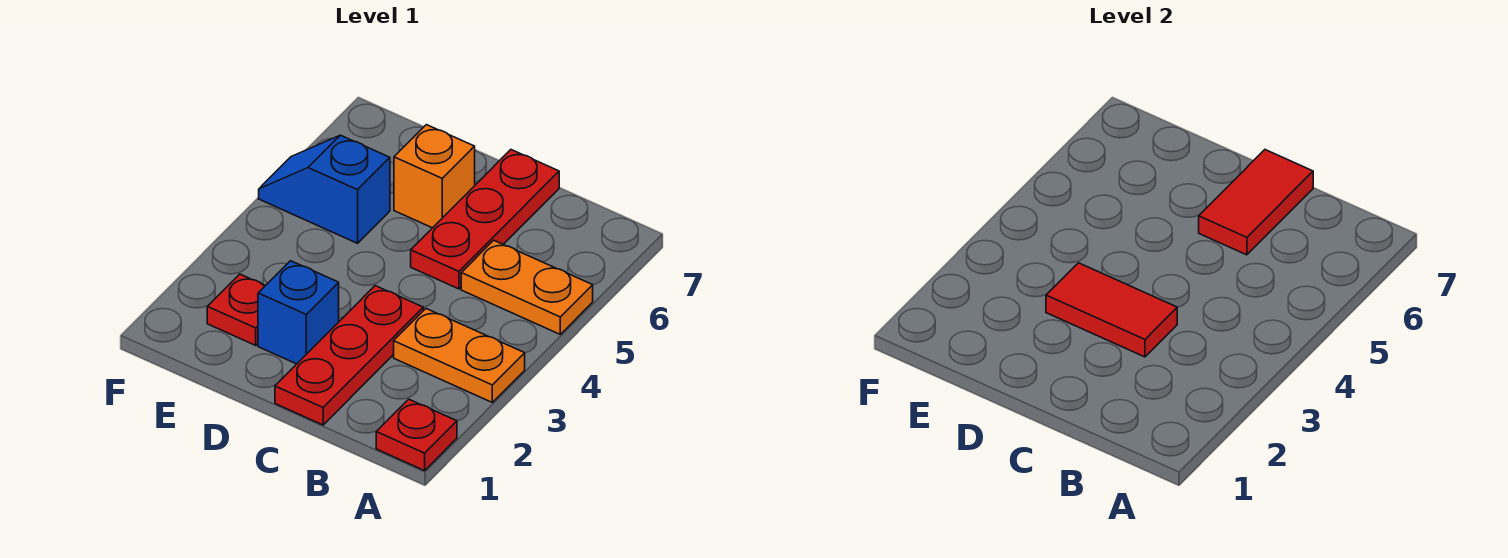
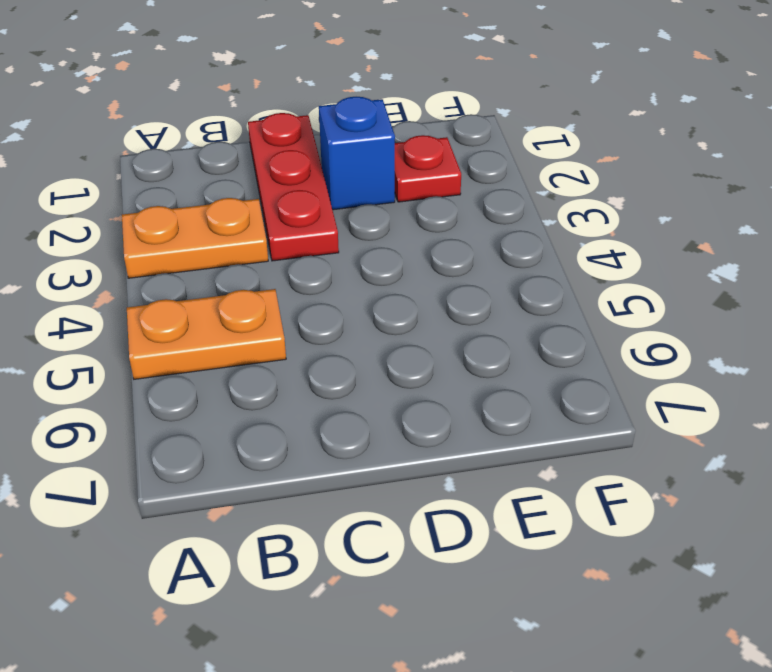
none -> red 1x1 plate [376,399,457,471]
none -> red 1x3 plate [411,150,559,289]

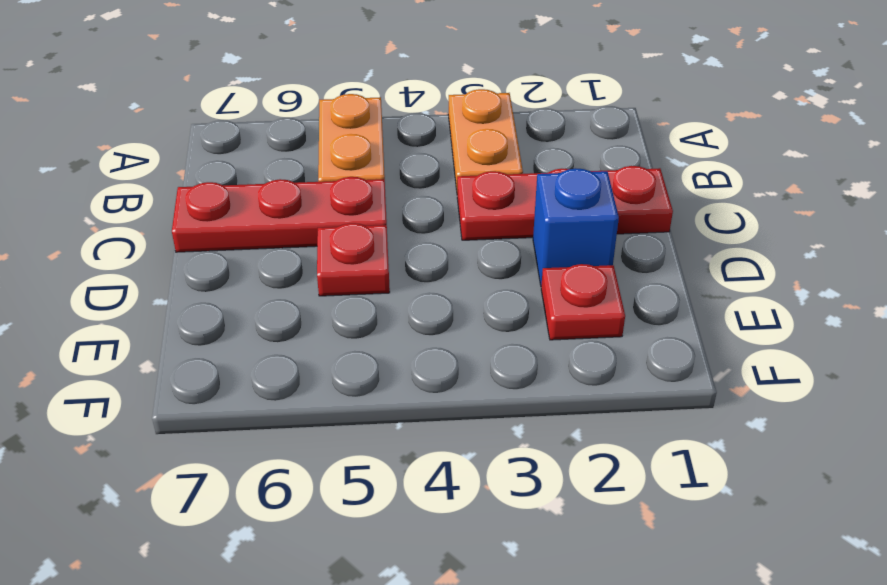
red 1x1 plate [317,223,390,296] -> red 1x1 plate moved to [376,399,457,471]
none -> orange 1x1 brick [394,125,475,228]
none -> blue 1x2 slope [259,135,390,243]

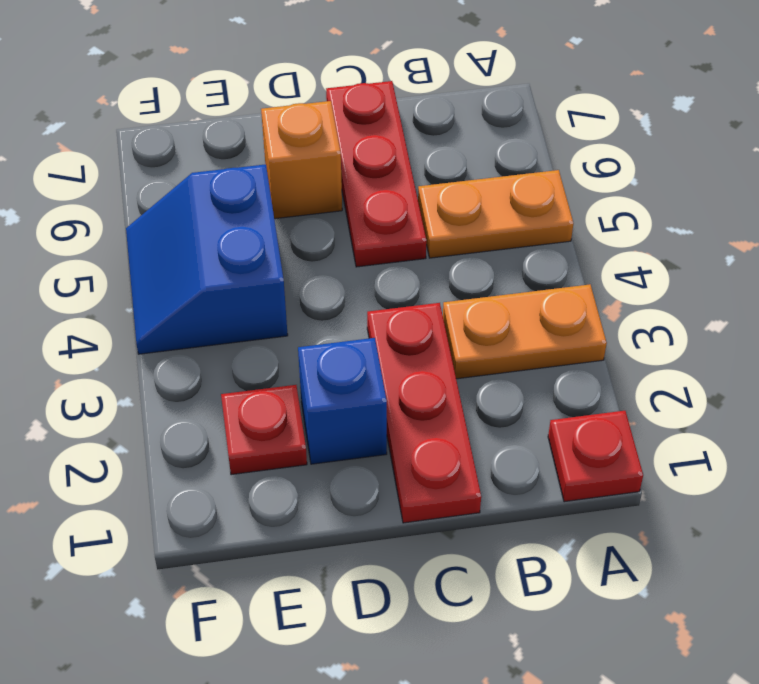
blue 2x2 slope [126,164,288,354] -> blue 1x2 slope [259,135,390,243]
none -> red 1x2 tile [1046,263,1177,357]
none -> red 1x2 tile [1199,150,1313,255]

